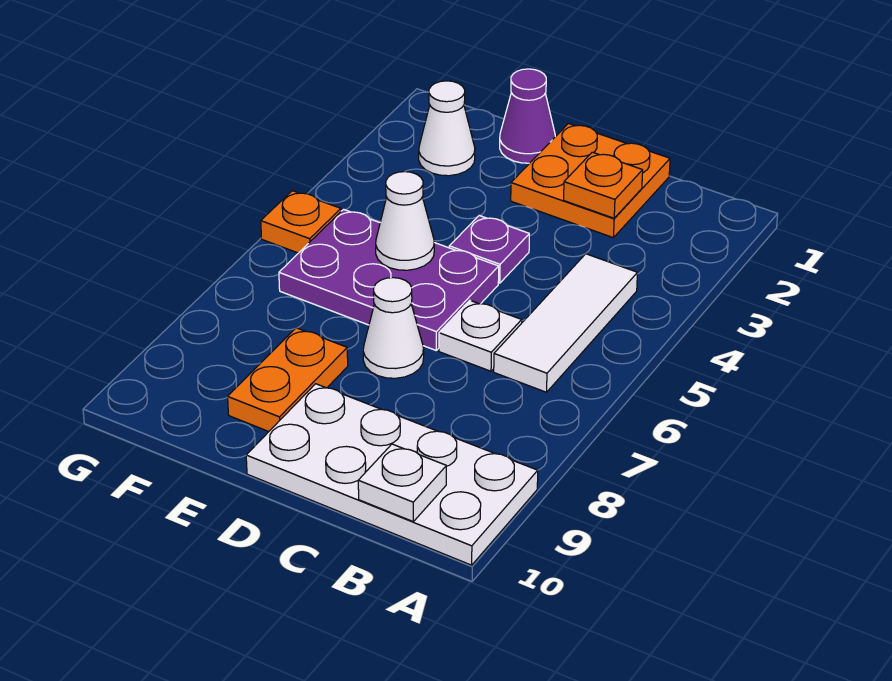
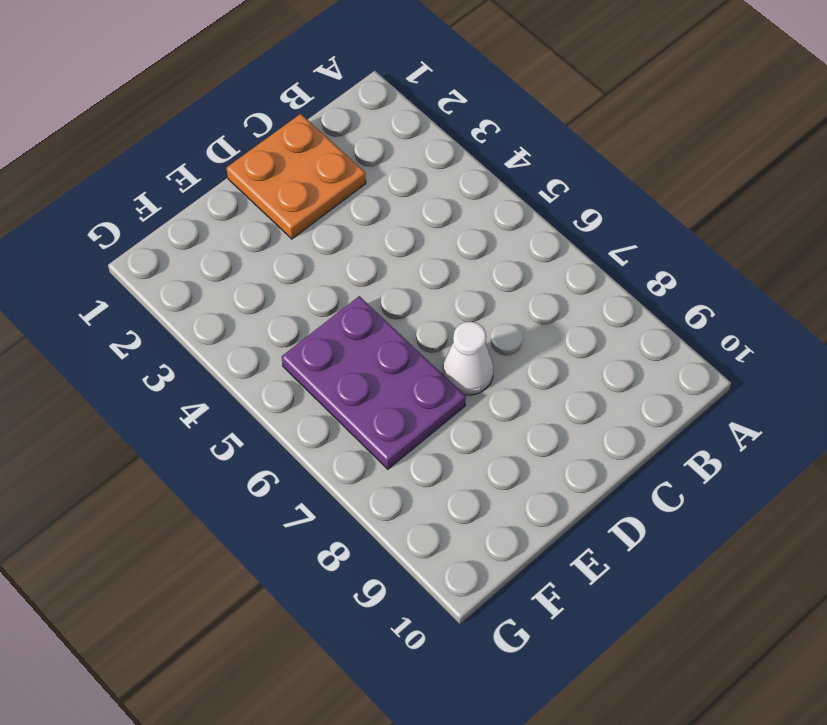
purple 2x3 plate [282,296,466,469] -> purple 2x3 plate turned to [279,209,499,350]
none -> white 2x4 plate [246,384,538,565]
none -> white 1x3 tile [494,254,637,392]
none -> white 1x1 plate [439,301,522,371]

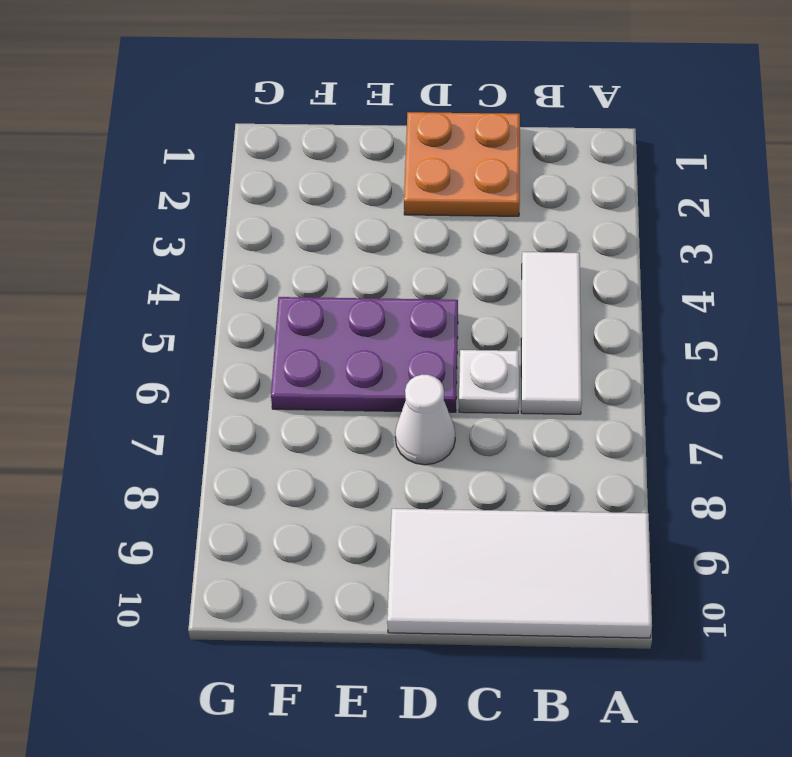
white 2x4 tile [387,509,652,638] -> white 2x4 plate [246,384,538,565]
none -> purple 1x1 plate [449,216,529,283]
none -> purple 1x1 cone [500,69,555,163]
none -> orange 1x2 plate [228,328,348,432]

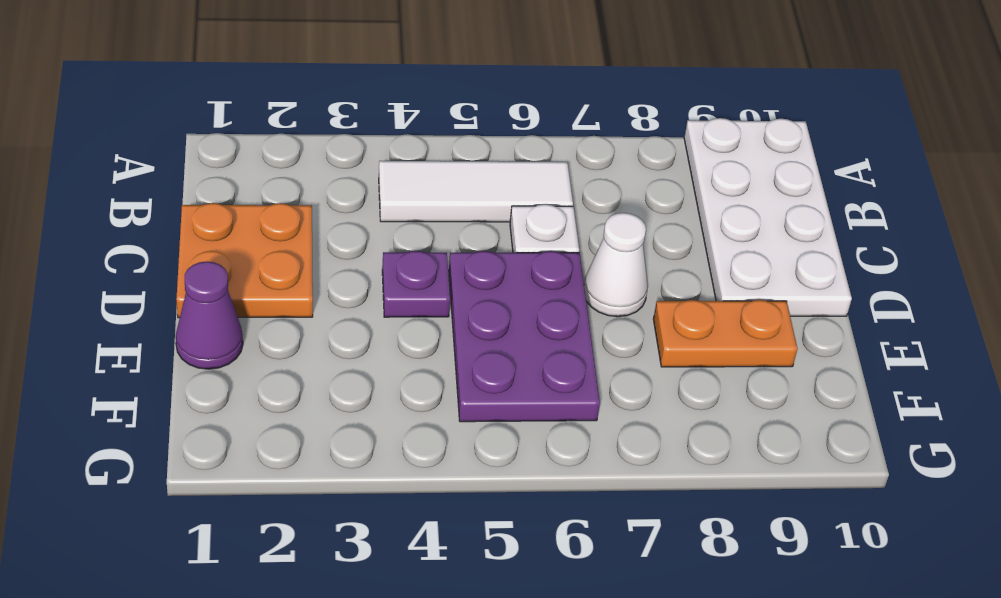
none -> white 1x1 cone [419,81,475,176]
none -> orange 1x1 plate [261,191,341,253]
none -> white 1x1 plate [358,444,446,521]

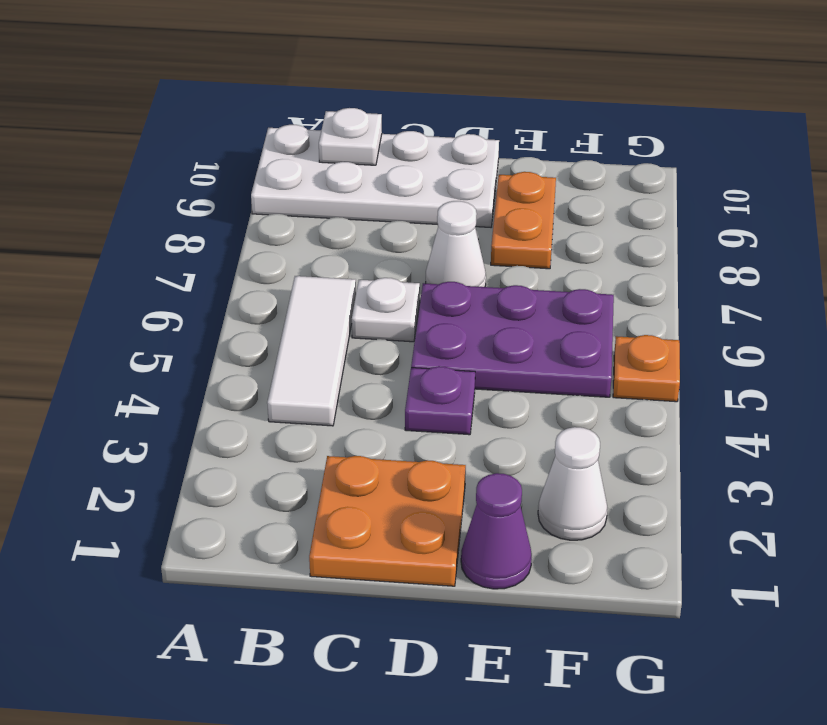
none -> orange 1x1 plate [564,152,643,218]
none -> white 1x1 cone [376,172,434,270]

